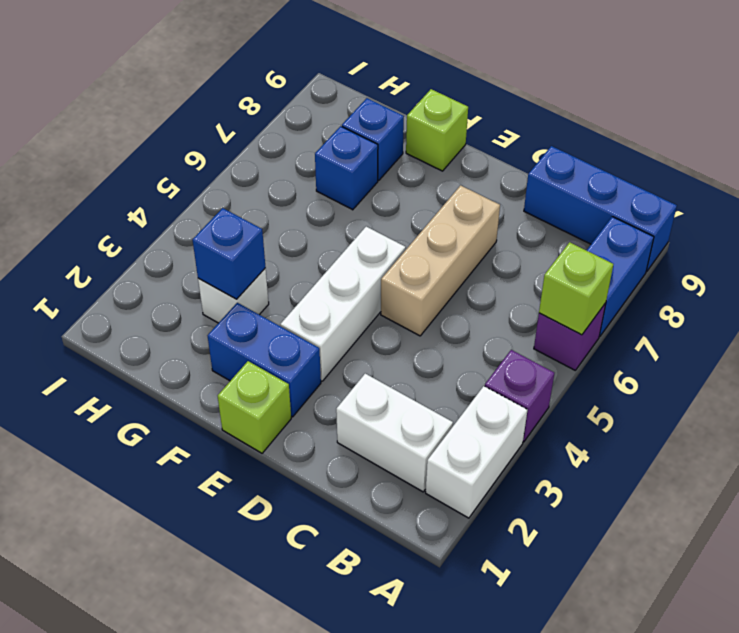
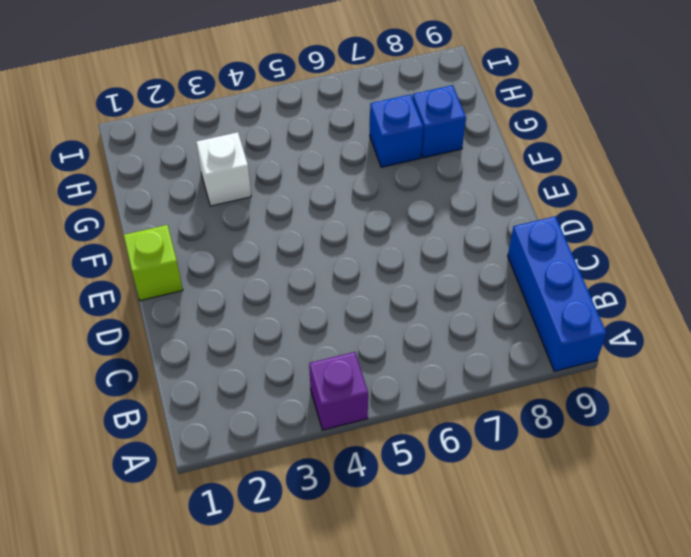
none -> white 1x2 brick [426,386,527,518]
none -> purple 1x1 brick [534,303,606,370]
none -> blue 1x2 brick [587,217,654,336]

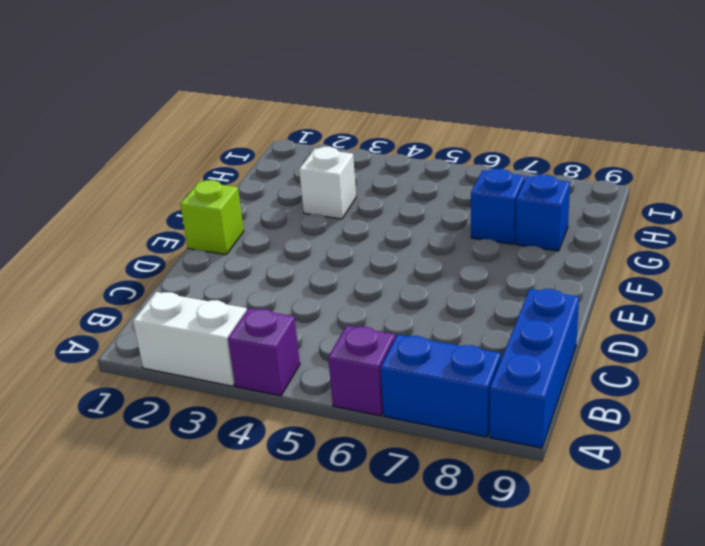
none -> white 1x2 brick [336,374,453,492]
none -> tan 1x3 brick [381,185,500,336]
none -> blue 1x2 brick [208,303,321,417]

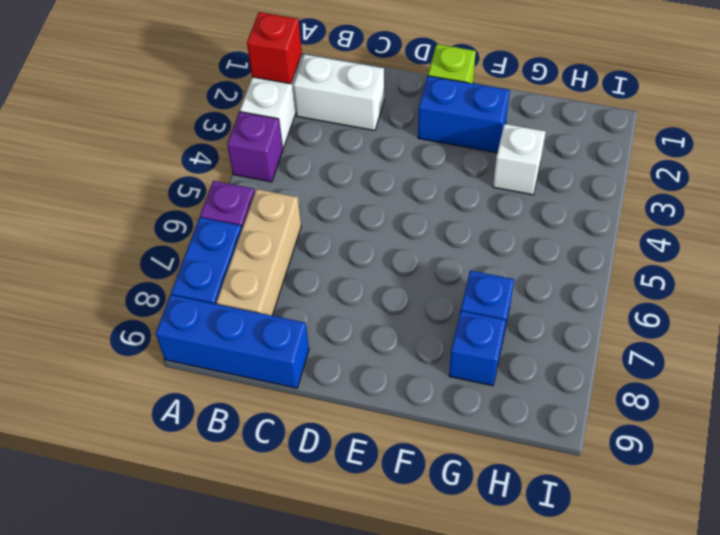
red 1x1 brick [247,12,302,84] -> none
tan 1x3 brick [216,189,301,316] -> tan 1x3 brick moved to [381,185,500,336]
none -> white 1x3 brick [280,227,406,381]
none -> lime 1x1 brick [406,89,468,171]
none -> lime 1x1 brick [539,242,613,335]

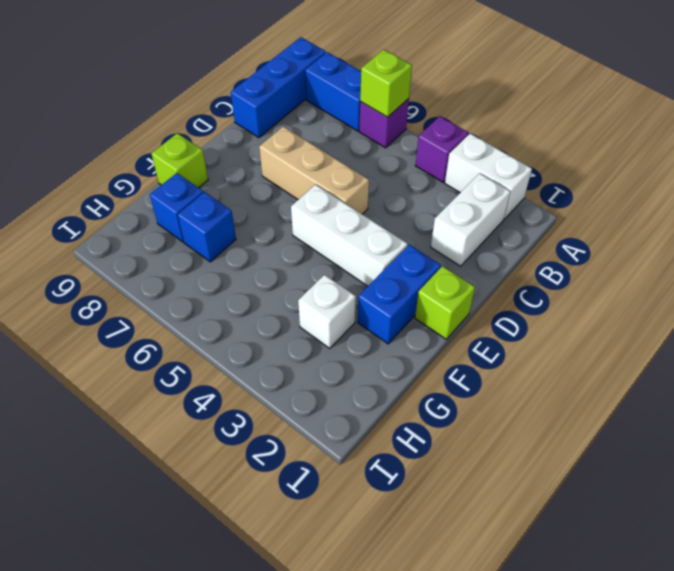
none -> blue 1x1 brick [192,208,266,299]

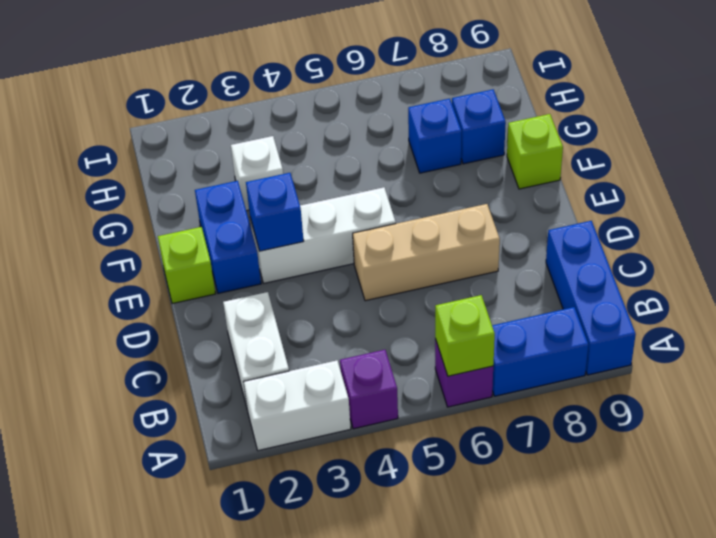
blue 1x1 brick [246,173,304,251] -> blue 1x1 brick moved to [192,208,266,299]

